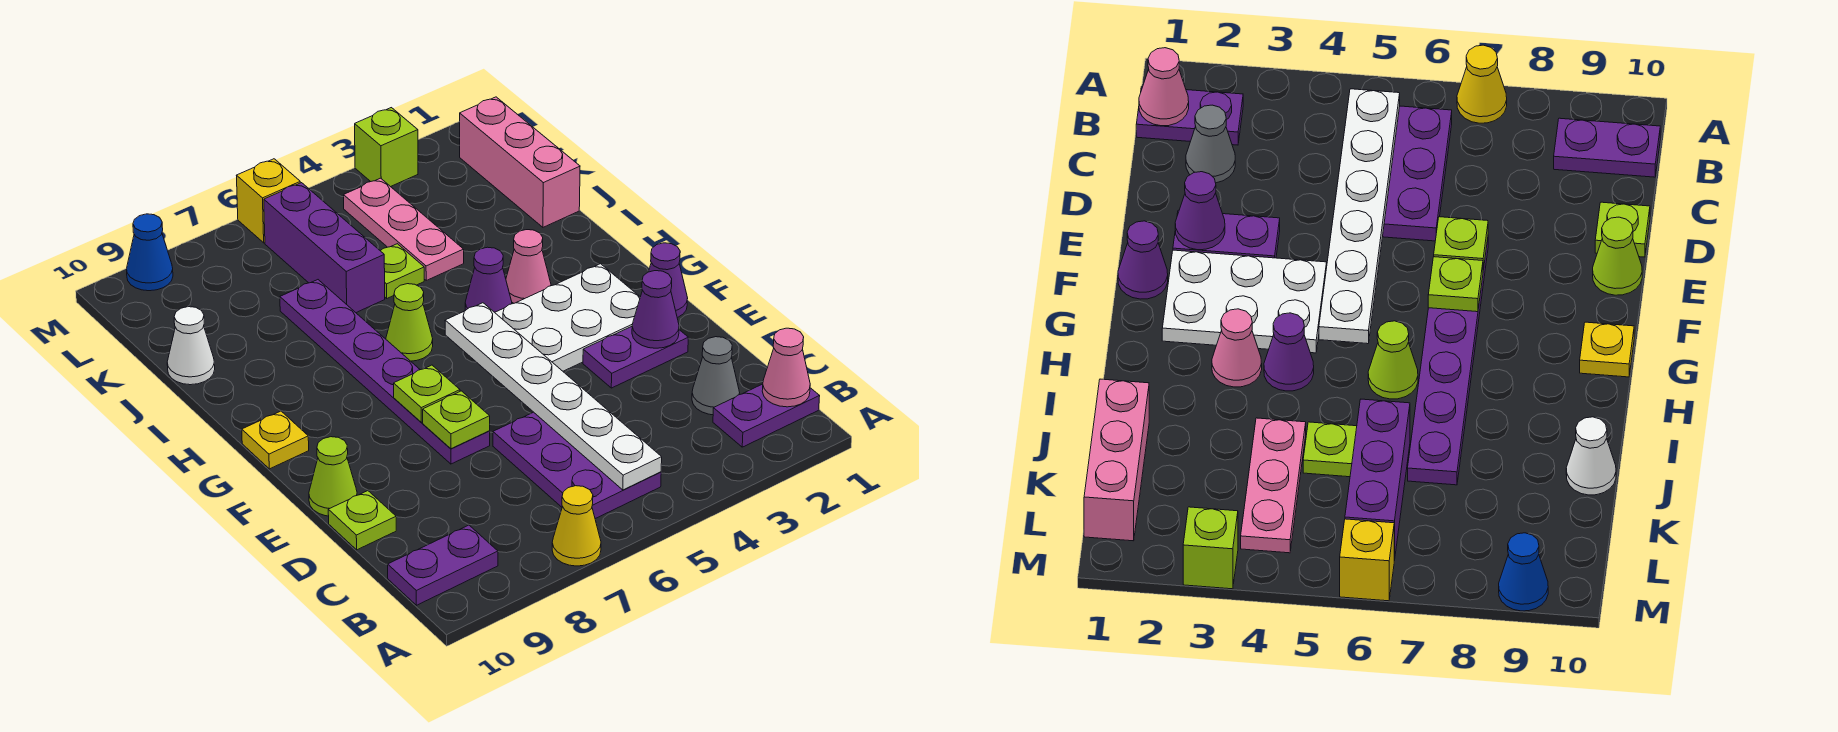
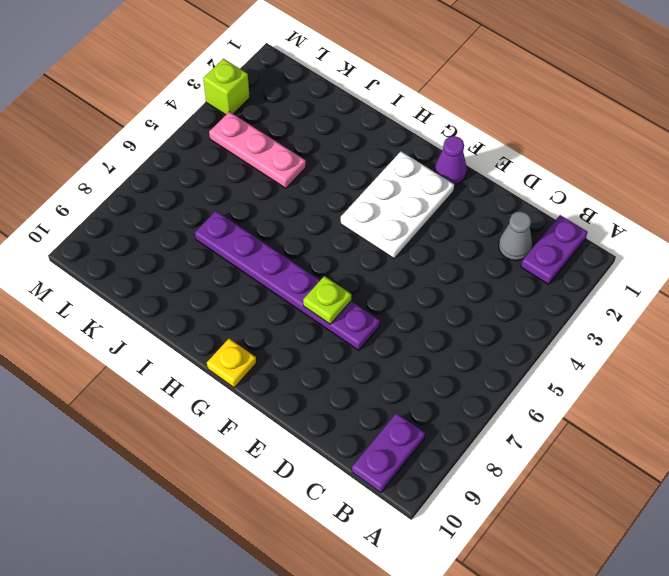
none -> yellow 1x1 cone [552,486,601,566]
none -> purple 2x3 plate [493,412,661,519]
none -> lime 1x1 plate [328,491,396,550]

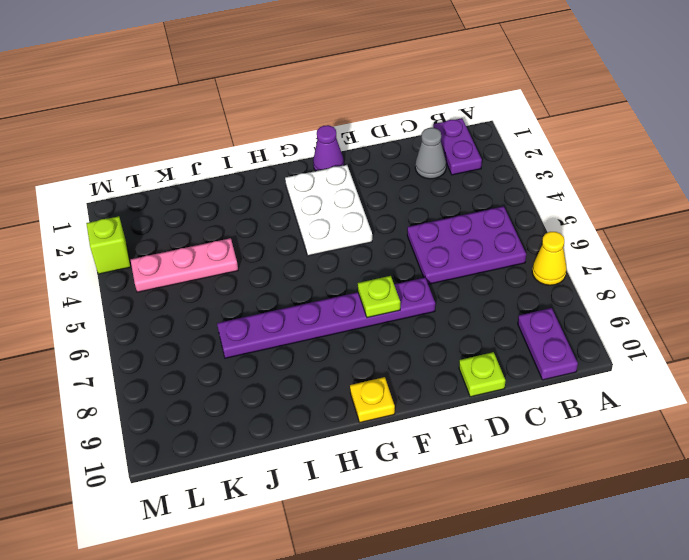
none -> purple 1x2 plate [583,327,688,388]
none -> lime 1x1 cone [309,437,357,516]
none -> pink 1x1 cone [506,230,551,303]

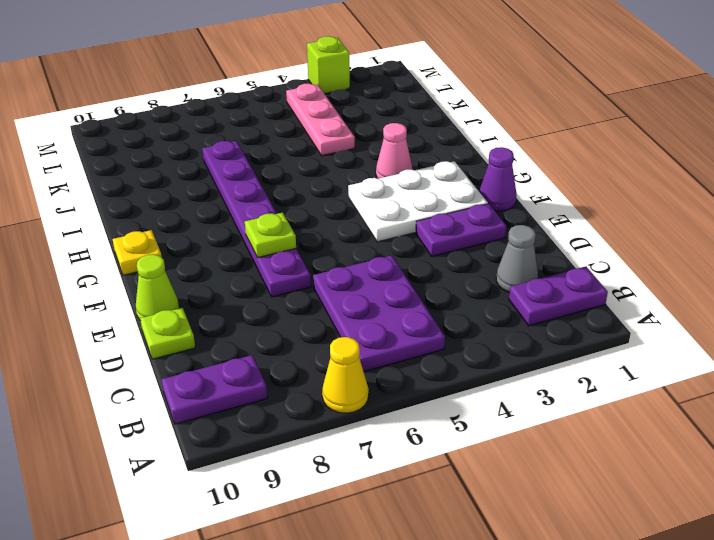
none -> purple 1x1 cone [465,247,512,312]
none -> lime 1x1 cone [386,284,433,361]
none -> pink 1x3 brick [460,97,580,227]

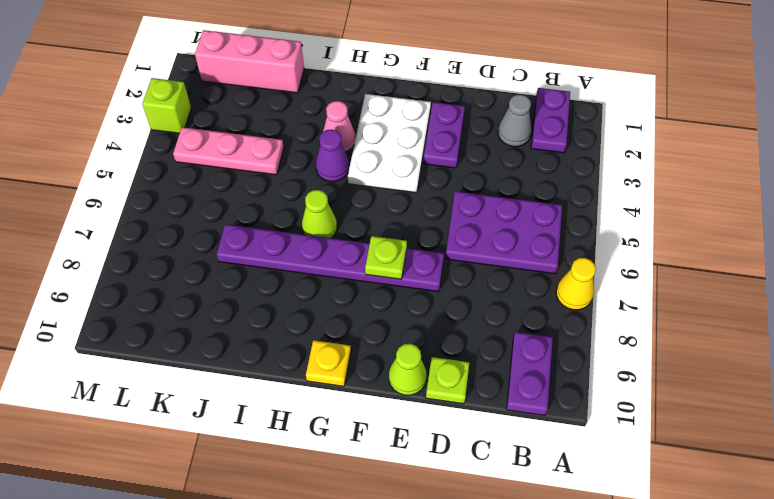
none -> purple 1x1 cone [649,243,688,318]
none -> lime 1x1 plate [381,244,424,298]
none -> purple 1x3 brick [264,183,385,313]

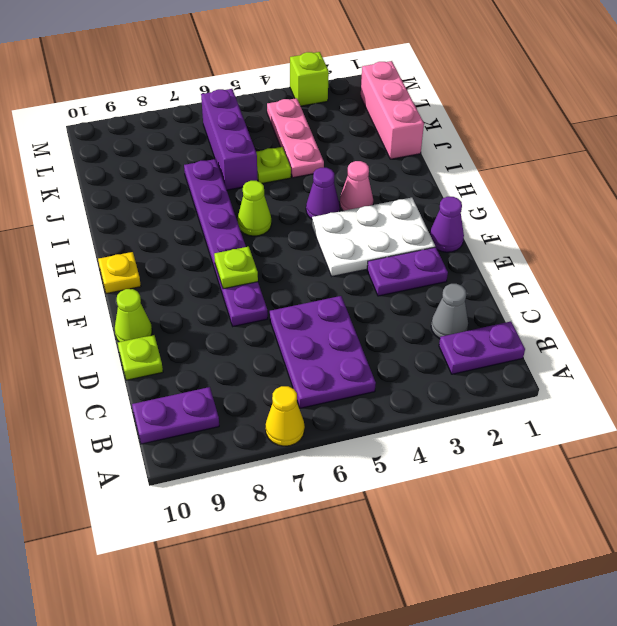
none -> white 1x1 cone [167,307,215,385]
none -> yellow 1x1 brick [237,159,300,243]
none -> blue 1x1 cone [127,214,173,291]

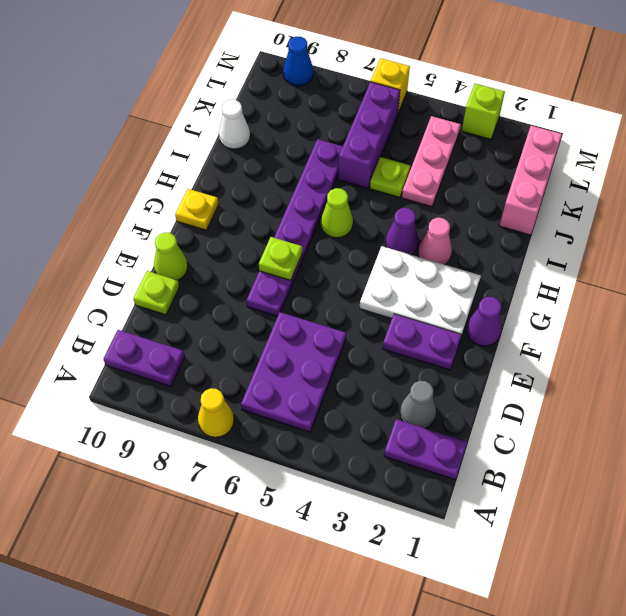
none -> pink 1x1 cone [762,328,810,407]
none -> white 1x6 plate [445,303,662,490]
none -> purple 1x1 cone [632,271,679,348]

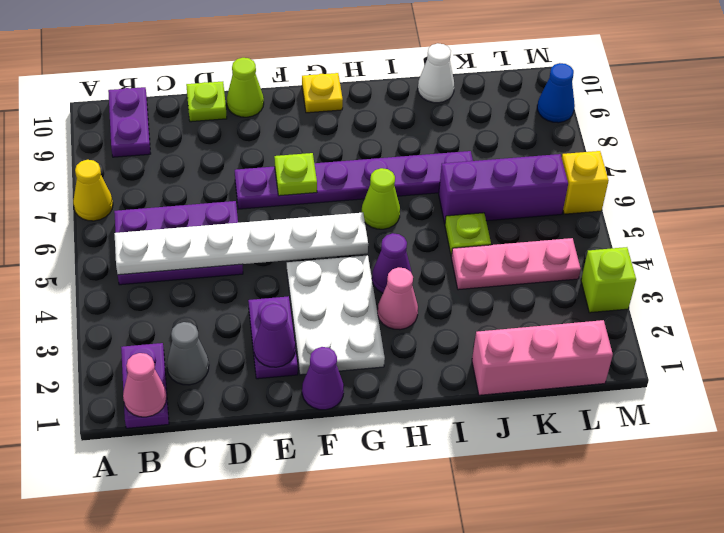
none -> lime 1x1 plate [423,391,490,449]

